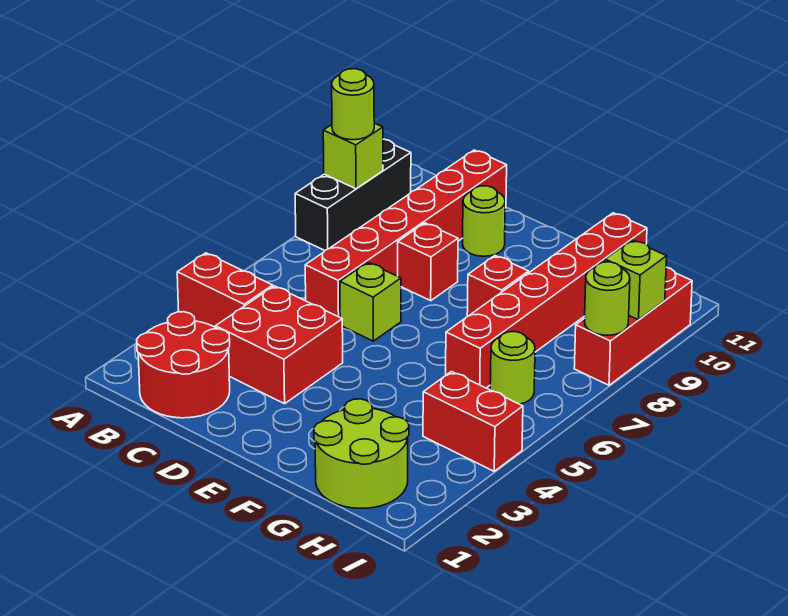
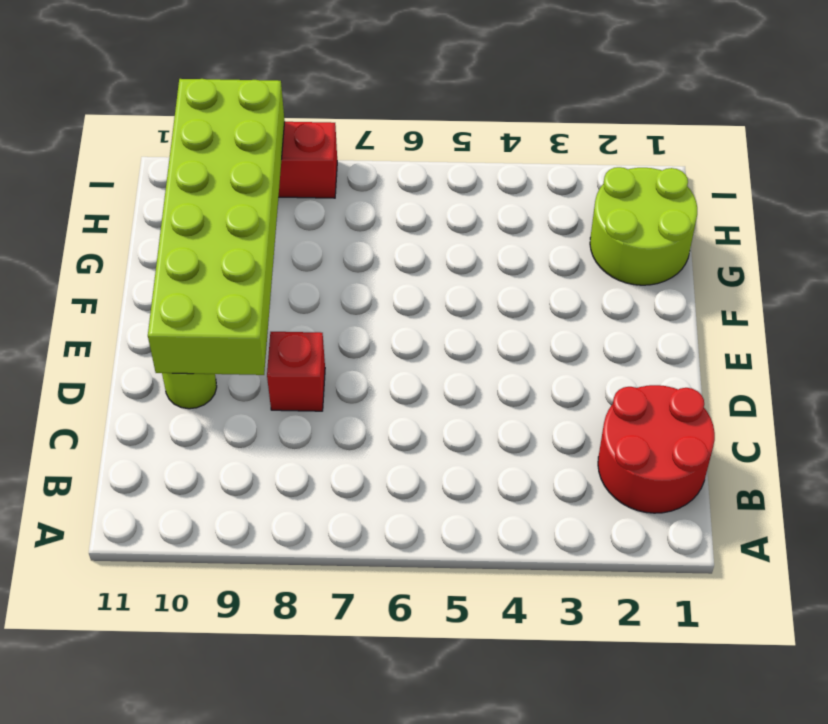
lime 2x6 brick [148,79,285,375] -> lime 1x1 brick [605,240,667,320]
none -> red 1x2 brick [177,253,273,327]
none -> black 1x3 brick [295,139,411,250]
none -> red 2x2 brick [216,286,343,404]

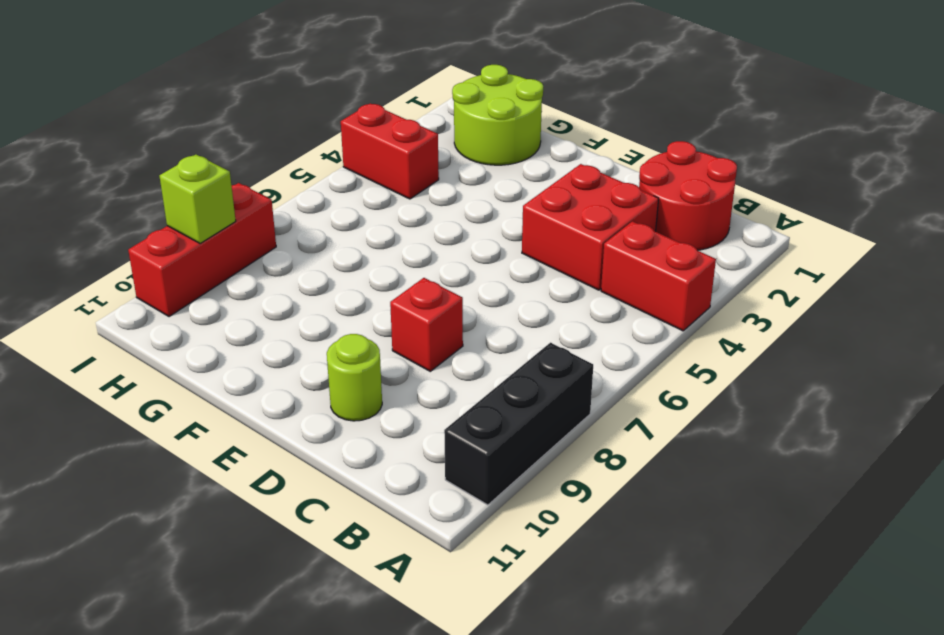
none -> red 1x6 brick [305,150,507,317]
none -> lime 1x1 brick [340,262,401,341]
none -> red 1x1 brick [467,256,529,317]

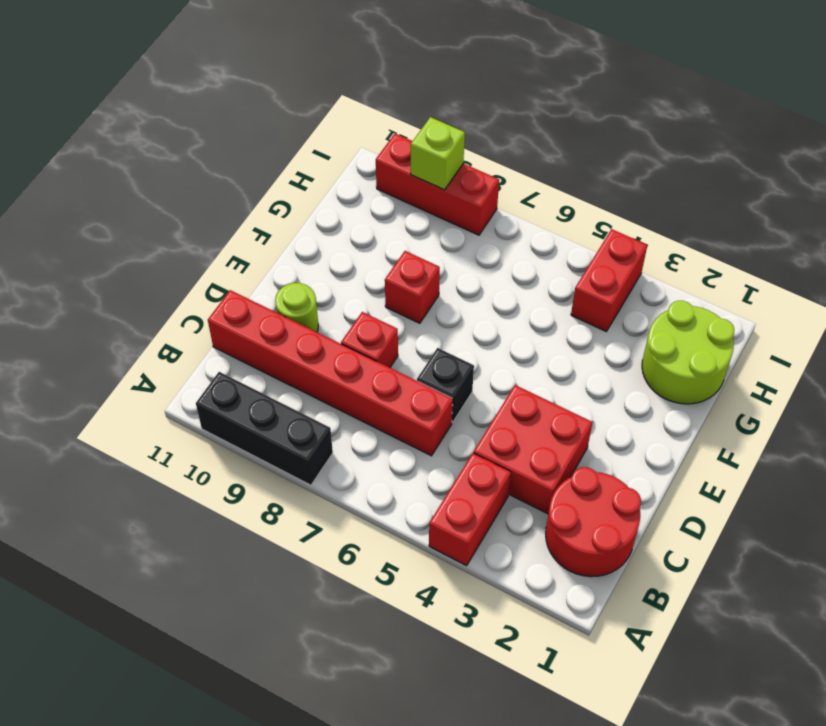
black 1x1 brick [417,348,474,422] -> lime 1x1 brick [340,262,401,341]
none -> red 1x6 brick [446,213,647,388]
none -> lime 1x1 round brick [490,332,535,404]
none -> lime 1x1 brick [323,123,383,189]

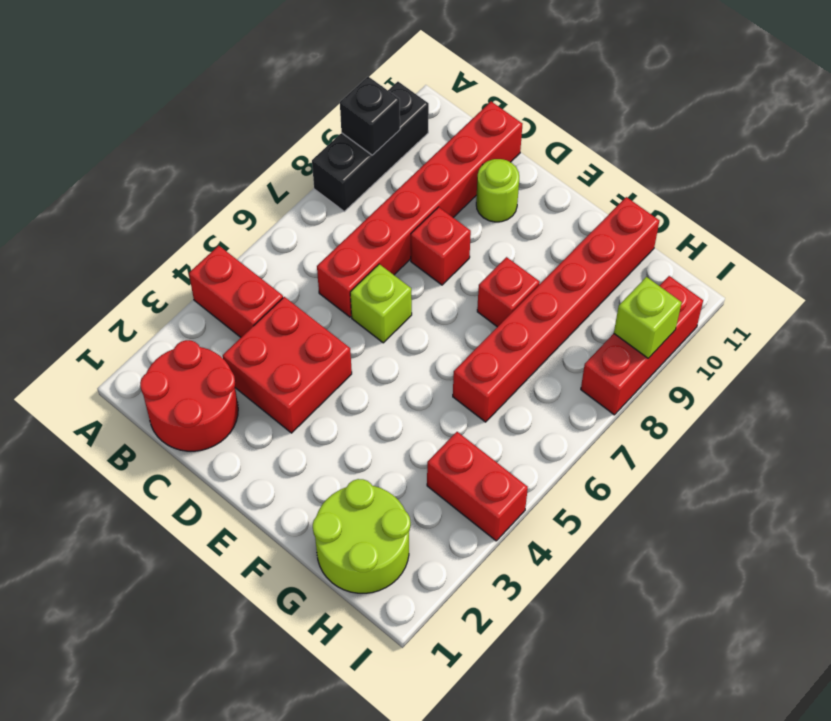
black 1x1 brick [340,77,400,155] -> lime 1x1 brick [323,123,383,189]
none -> lime 1x1 round brick [490,332,535,404]
none -> lime 1x1 round brick [585,262,630,335]
none -> lime 1x1 round brick [332,69,374,140]

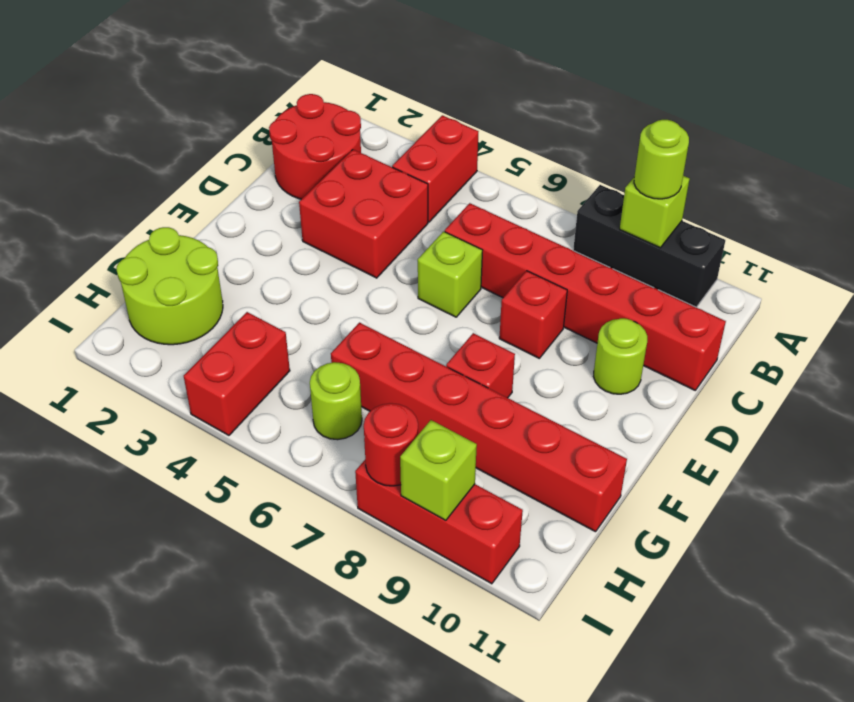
red 1x1 round brick [364,403,418,486] -> lime 1x1 round brick [585,262,630,335]

